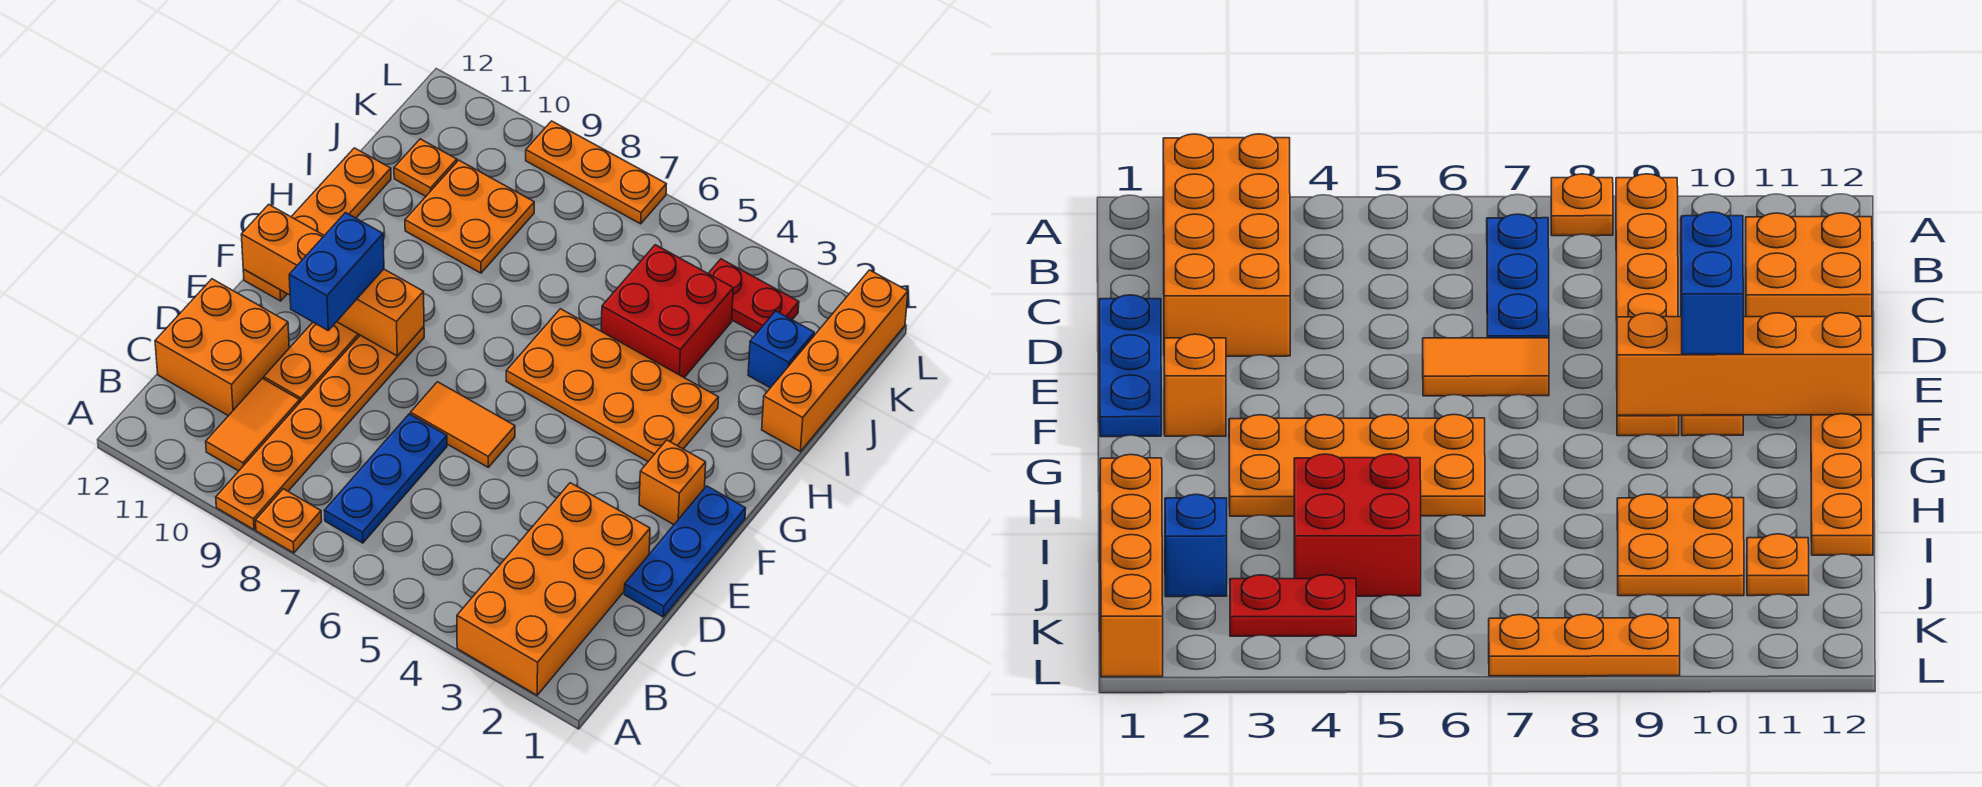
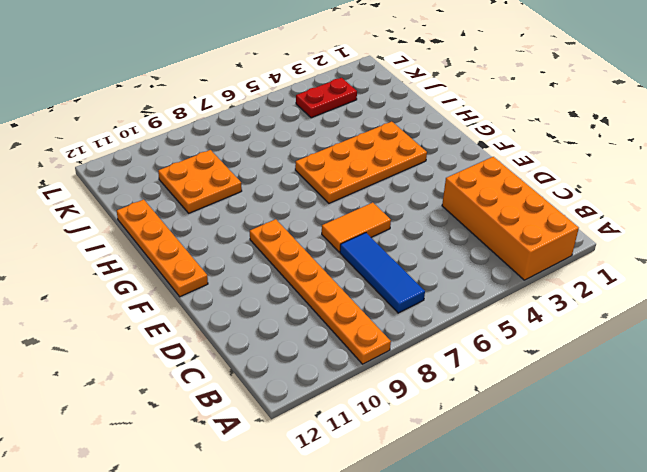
blue 1x3 tile [340,233,425,313] -> blue 1x3 plate [324,414,447,543]
none -> orange 1x1 plate [255,489,322,553]
none -> orange 1x2 tile [206,378,300,471]
none -> orange 2x2 brick [155,279,289,416]

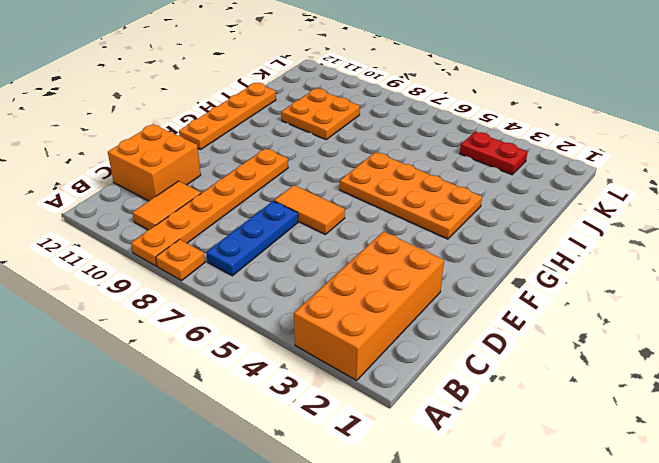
none -> blue 1x3 plate [624,486,746,617]
none -> orange 1x3 plate [264,322,360,402]
none -> orange 1x1 brick [639,440,706,525]

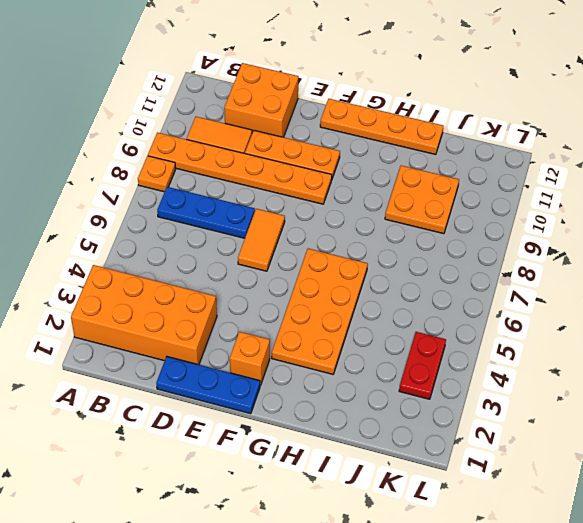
none -> orange 1x4 brick [762,270,908,451]
none -> red 2x2 brick [601,245,733,378]
none -> blue 1x1 brick [748,311,814,388]

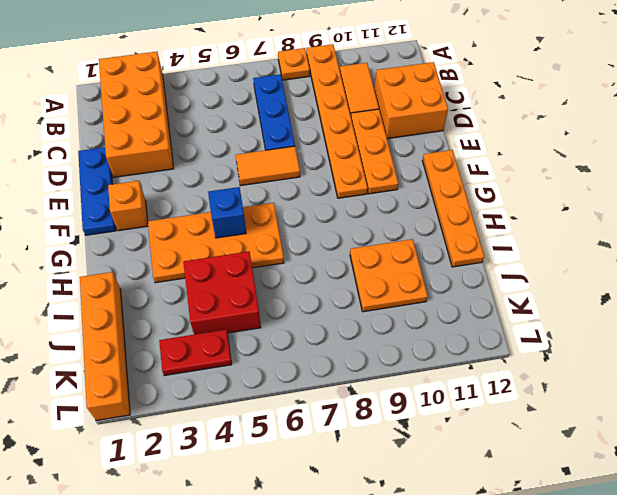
blue 1x1 brick [208,187,246,238] -> blue 1x1 brick moved to [748,311,814,388]
none -> orange 1x1 plate [394,139,457,196]
none -> orange 1x3 plate [526,121,666,224]
none -> orange 1x4 brick [241,204,424,356]

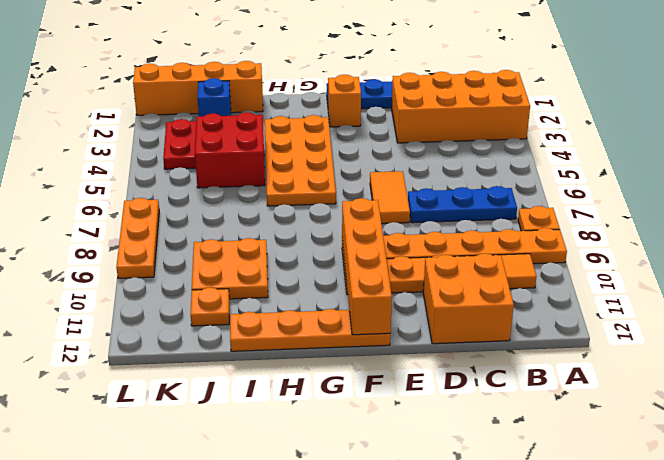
none -> blue 1x2 brick [289,213,384,330]

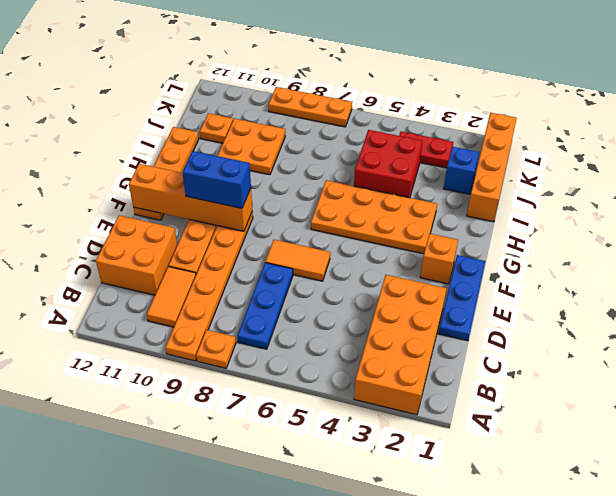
blue 1x2 brick [182,151,251,208] -> blue 1x2 brick turned to [289,213,384,330]

